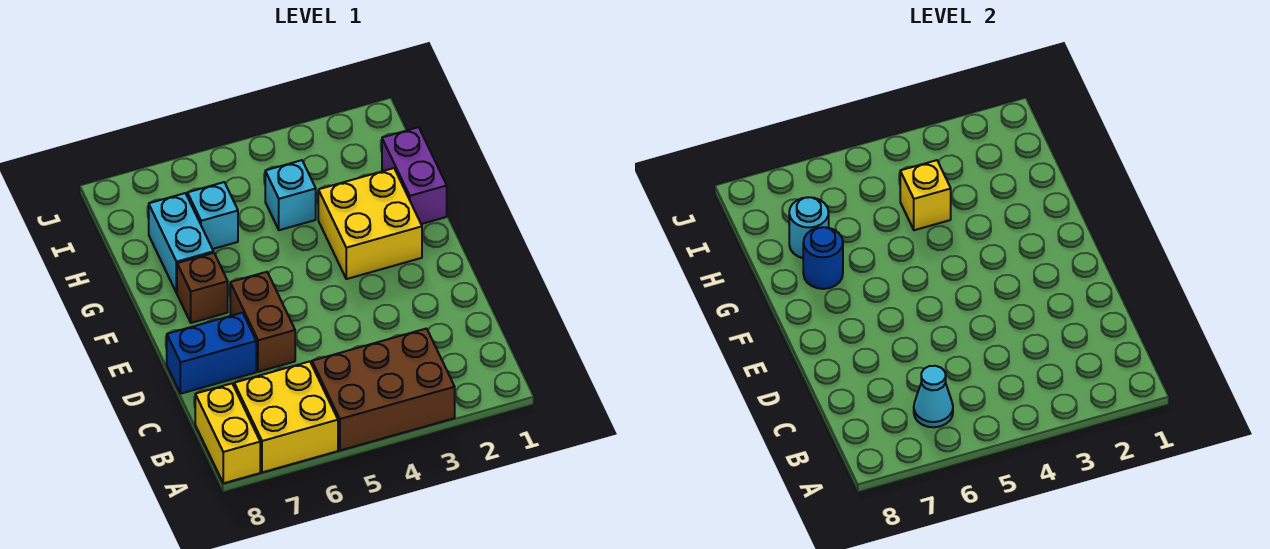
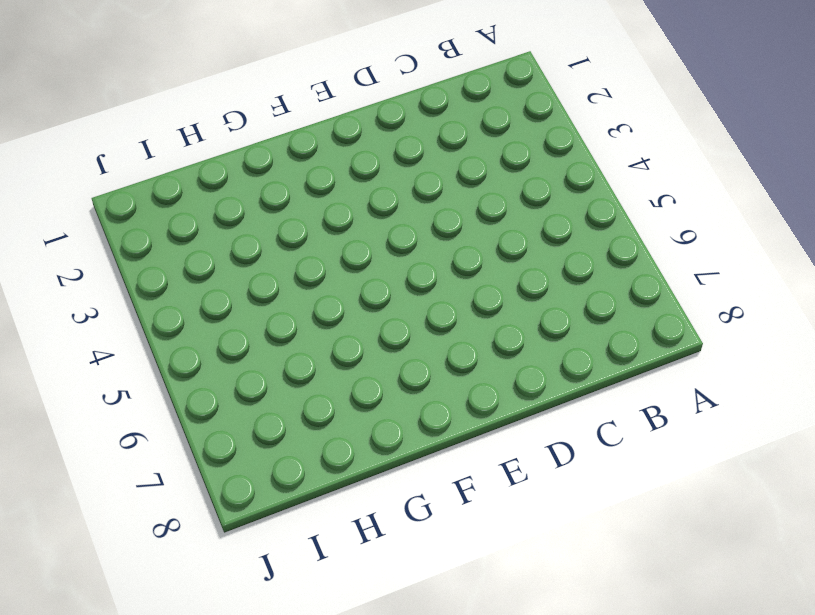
none -> brown 2x3 brick [312,329,455,450]
none -> yellow 2x2 brick [234,361,338,472]
none -> yellow 1x2 brick [195,384,260,483]

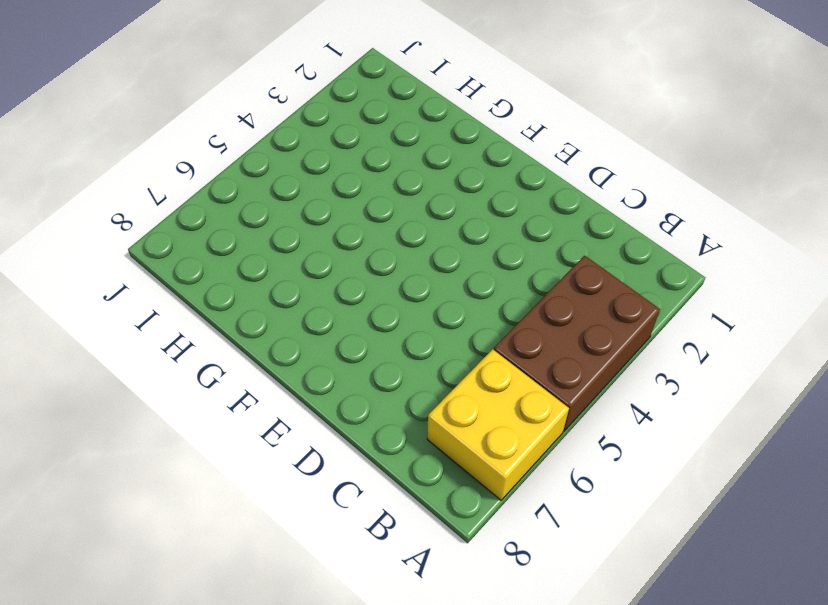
none -> yellow 1x2 brick [195,384,260,483]
none -> brown 1x2 brick [230,272,295,372]
none -> blue 1x2 brick [167,313,256,394]

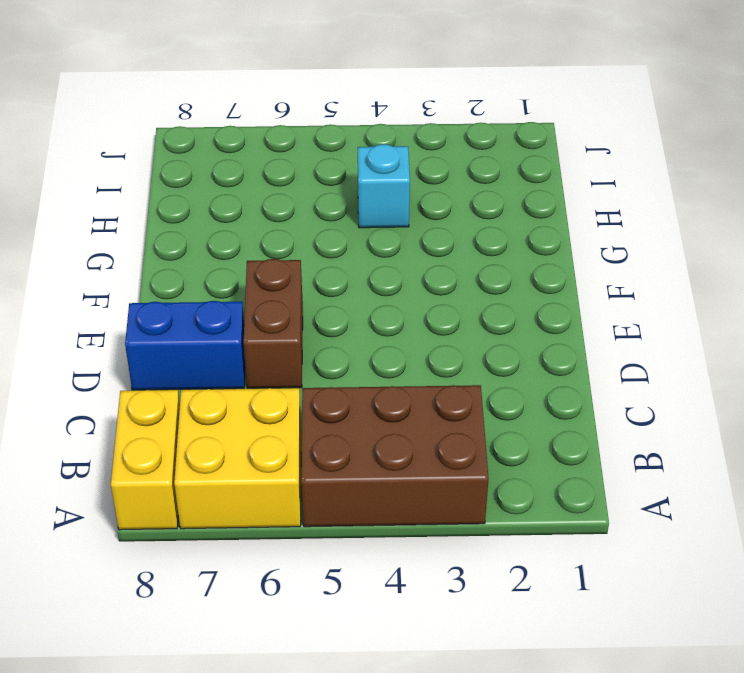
none -> yellow 2x2 brick [318,168,422,279]
none -> brown 1x1 brick [177,253,228,323]
none -> purple 1x2 brick [382,127,447,224]

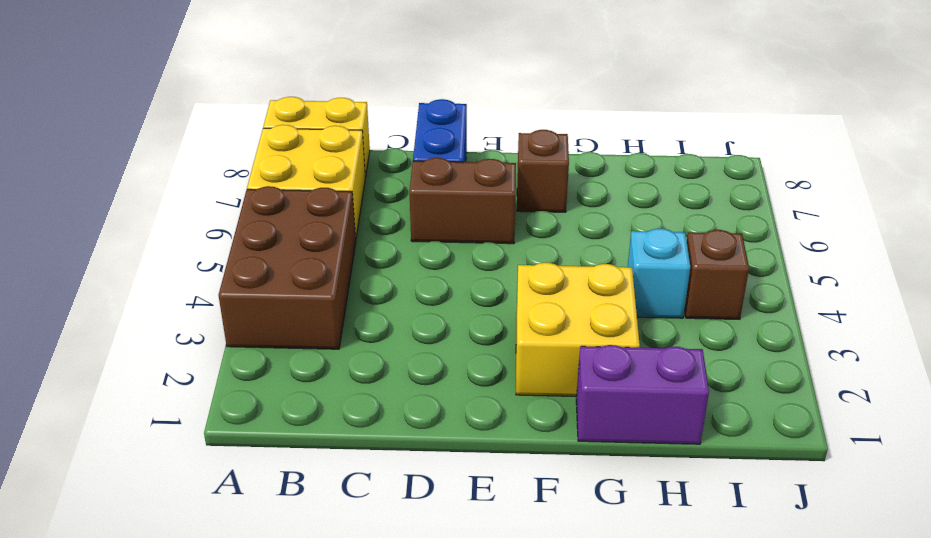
brown 1x1 brick [685,230,749,319] -> none
none -> cyan 1x2 brick [149,193,213,293]
none -> cyan 1x1 brick [187,182,238,249]
none -> cyan 1x1 cone [914,366,953,427]

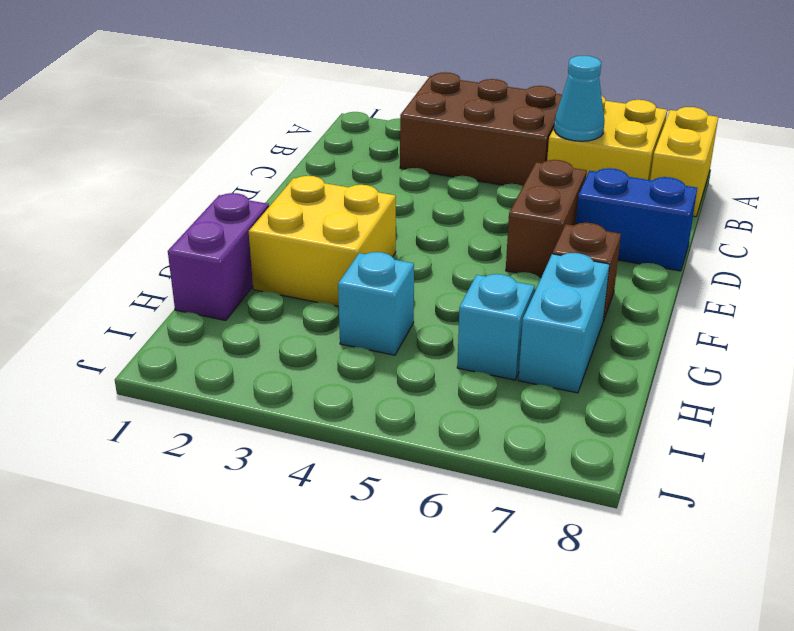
none -> blue 1x1 round brick [803,227,843,289]
none -> yellow 1x1 brick [900,160,951,230]
none -> cyan 1x1 round brick [789,197,829,258]

